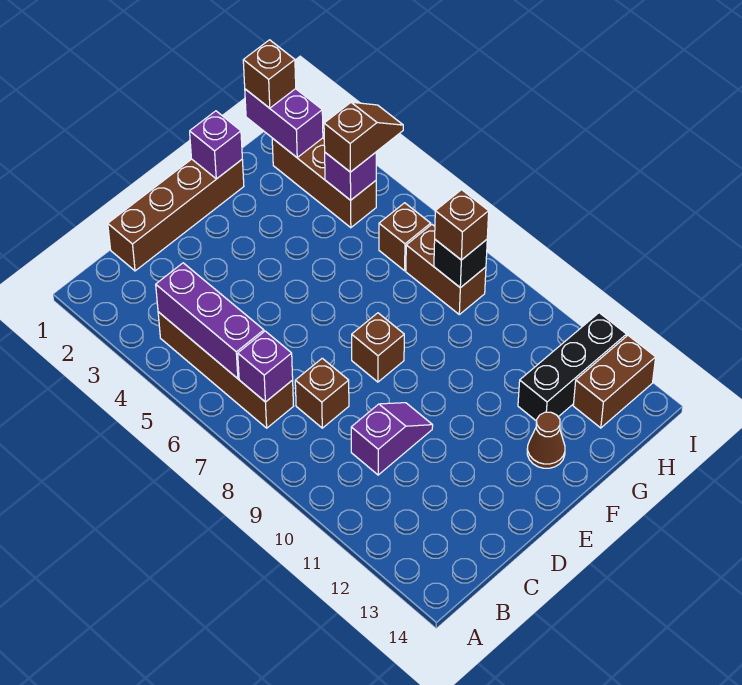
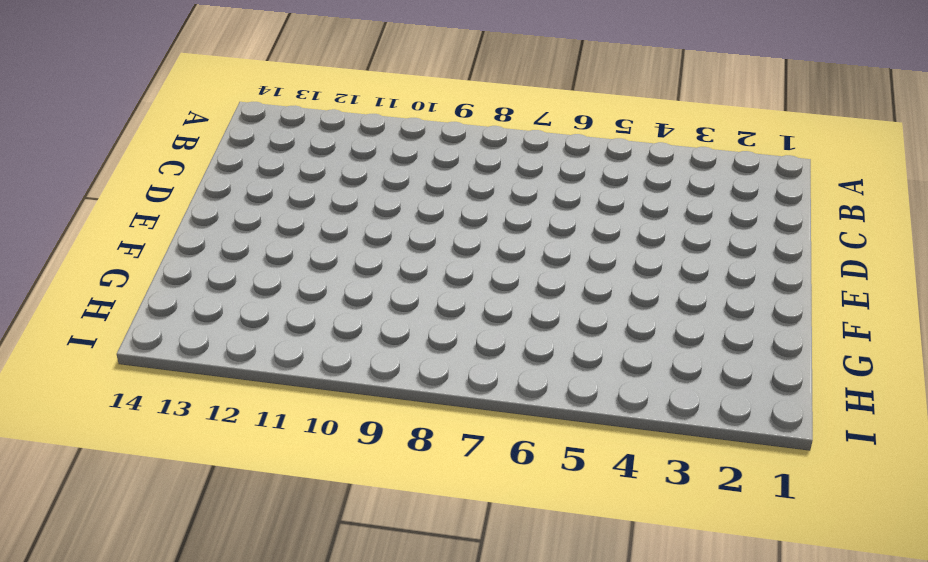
none -> brown 1x4 brick [158,312,293,428]
none -> brown 1x4 brick [108,159,244,271]
none -> brown 1x1 brick [295,358,349,428]

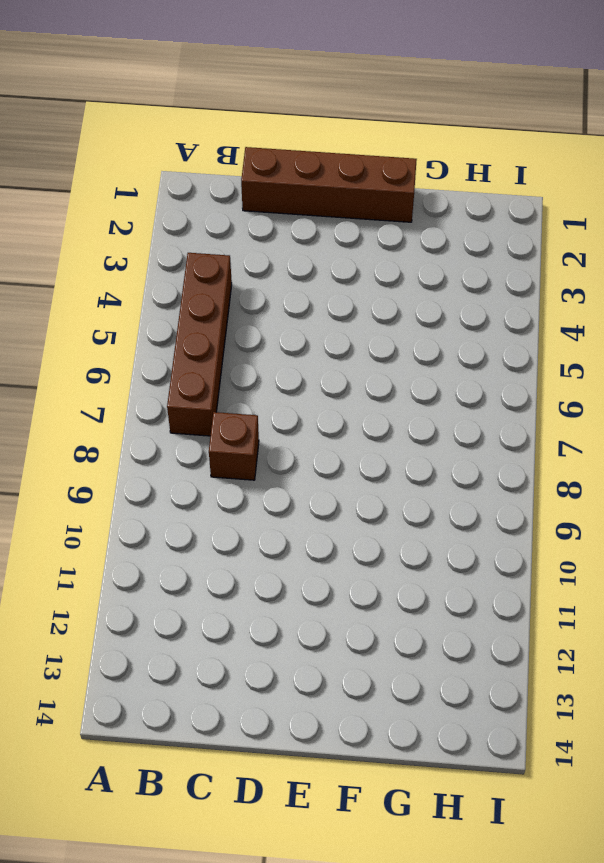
none -> purple 1x2 slope [351,403,433,475]
none -> brown 1x1 brick [352,313,404,382]
none -> brown 1x1 cone [527,412,565,468]

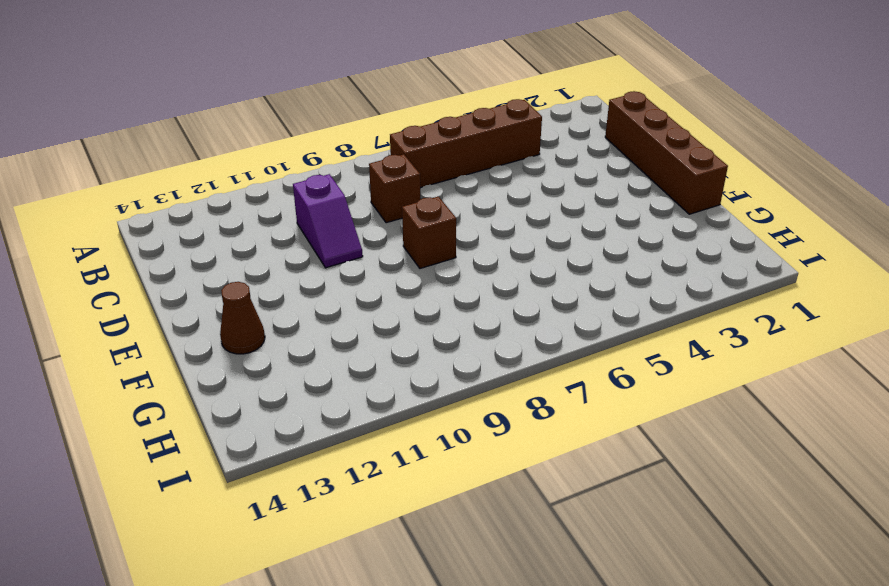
none -> black 1x3 brick [518,313,627,421]
none -> brown 1x3 brick [272,138,376,228]
none -> brown 1x1 brick [379,203,431,271]

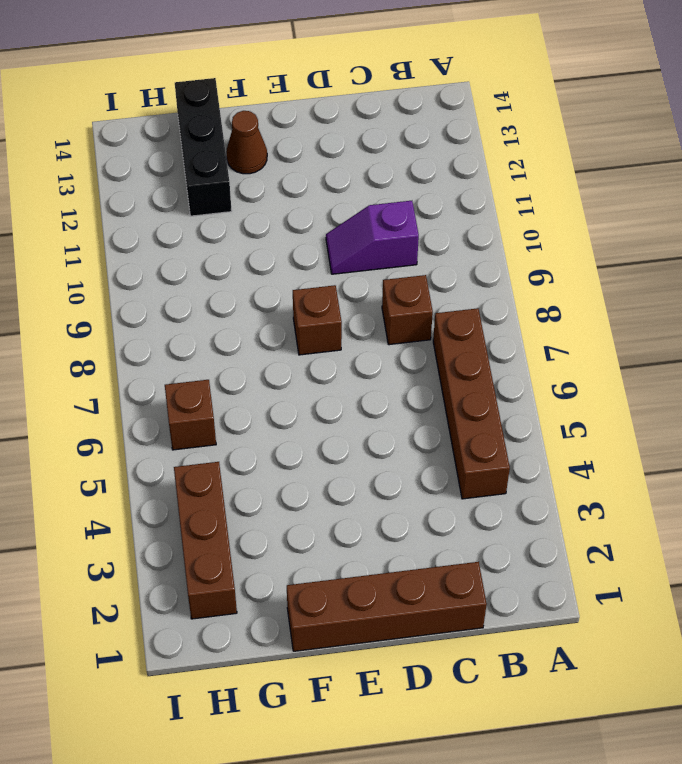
black 1x3 brick [175,78,232,216] -> black 1x3 brick turned to [518,313,627,421]
none -> brown 1x2 brick [406,225,486,314]
none -> brown 1x2 brick [573,336,656,428]
none -> purple 1x3 brick [156,263,264,379]

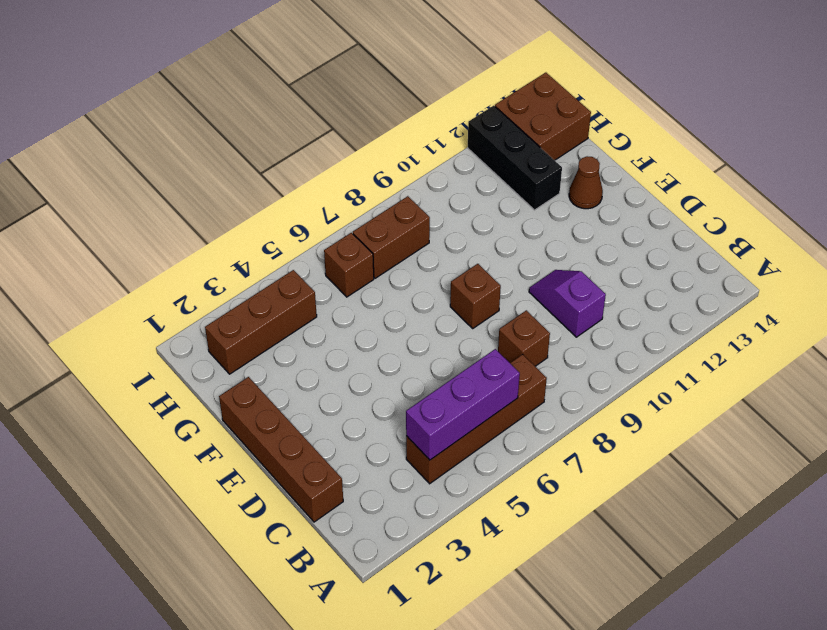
brown 2x2 brick [495,73,591,160] -> brown 1x2 brick [573,336,656,428]
none -> purple 1x1 brick [238,331,293,402]
none -> purple 1x1 brick [190,111,242,179]
none -> purple 1x2 brick [245,89,323,157]

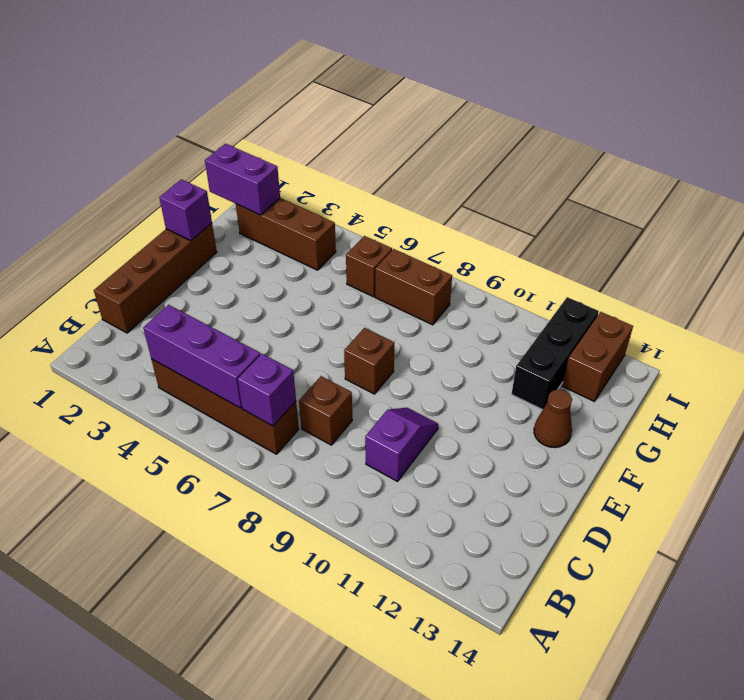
none -> purple 1x1 brick [325,152,376,200]
none -> black 1x1 brick [434,240,487,288]
none -> brown 1x1 brick [243,40,296,108]

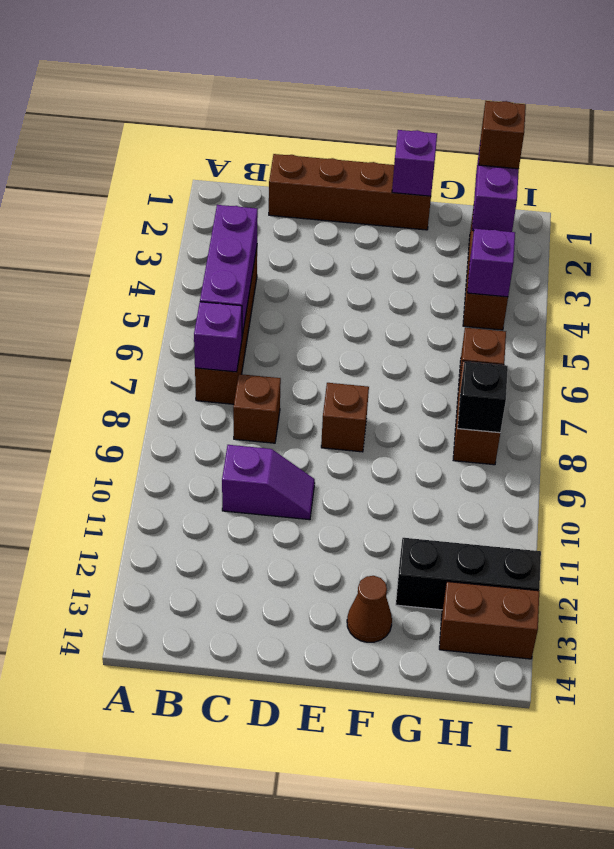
none -> brown 1x2 slope [324,102,403,172]
none -> brown 1x1 brick [435,190,489,260]

